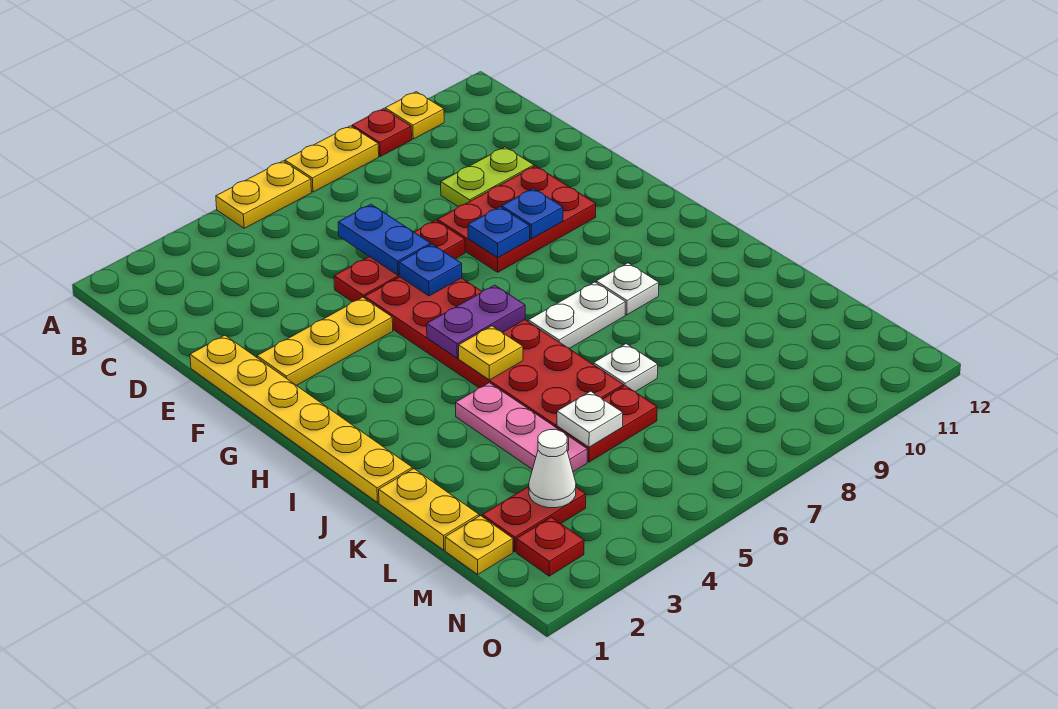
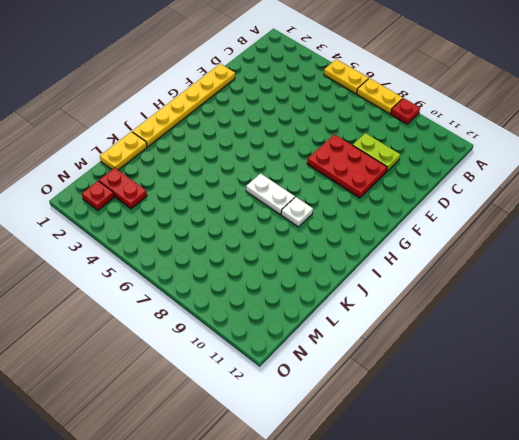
none -> yellow 1x1 plate [385,92,444,139]
none -> red 1x3 plate [334,220,465,302]
none -> yellow 1x3 plate [257,297,393,386]

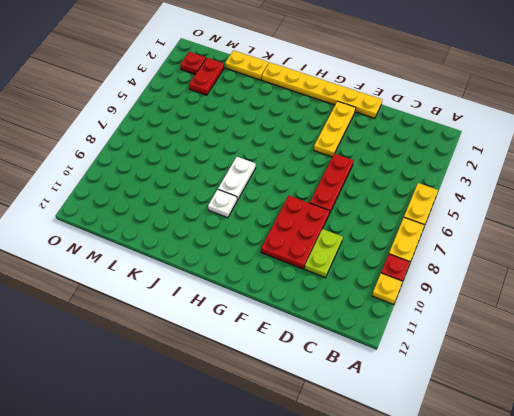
none -> red 2x6 plate [365,277,624,428]
none -> pink 1x3 plate [456,383,587,472]
none -> white 1x1 plate [594,344,658,392]

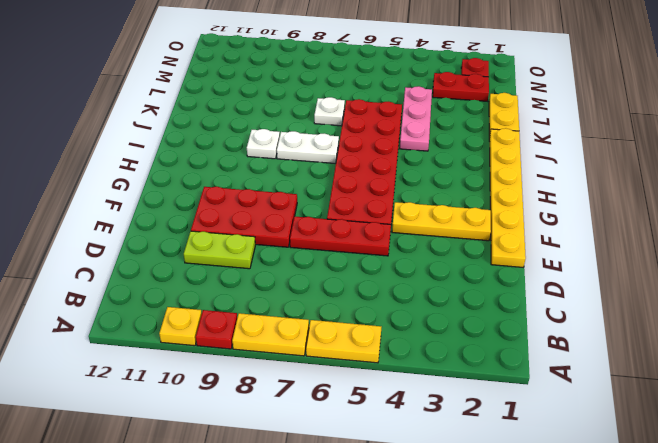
none -> red 1x2 plate [557,386,657,462]
none -> yellow 1x1 plate [445,515,513,574]
none -> blue 1x2 plate [338,204,431,275]

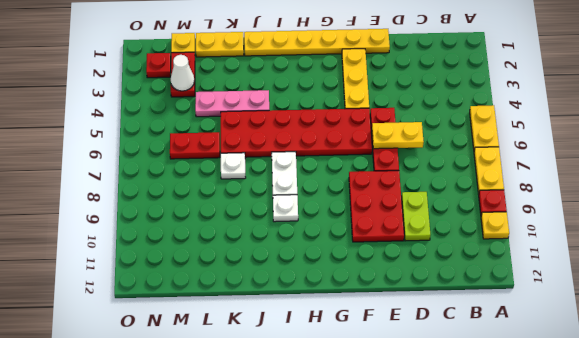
yellow 1x2 plate [372,122,424,149] -> blue 1x2 plate [338,204,431,275]
red 1x2 plate [170,132,220,159] -> red 1x2 plate turned to [557,386,657,462]
none -> blue 1x1 plate [399,244,462,296]
none -> blue 1x1 plate [468,207,530,258]
none -> blue 1x1 plate [502,188,563,239]

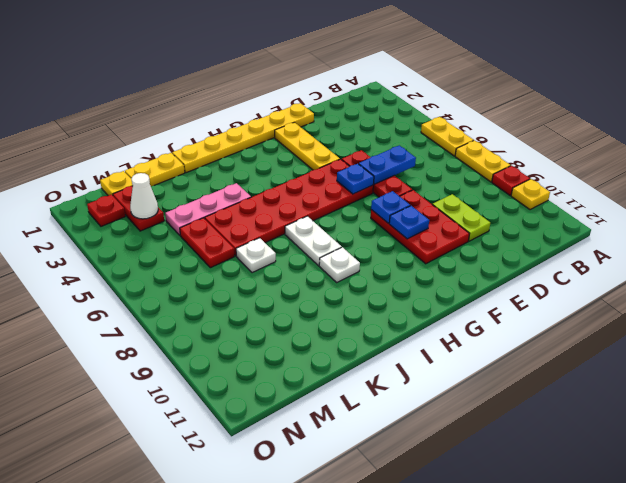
none -> purple 1x2 plate [427,285,525,358]
none -> yellow 1x1 plate [459,326,523,380]
none -> white 1x1 plate [557,391,623,447]

